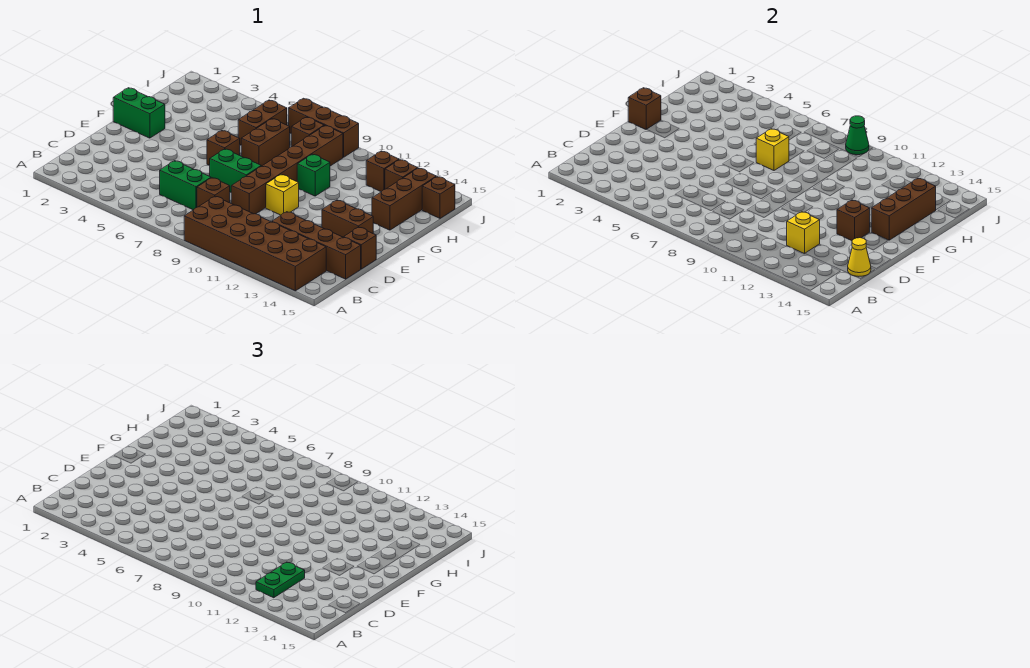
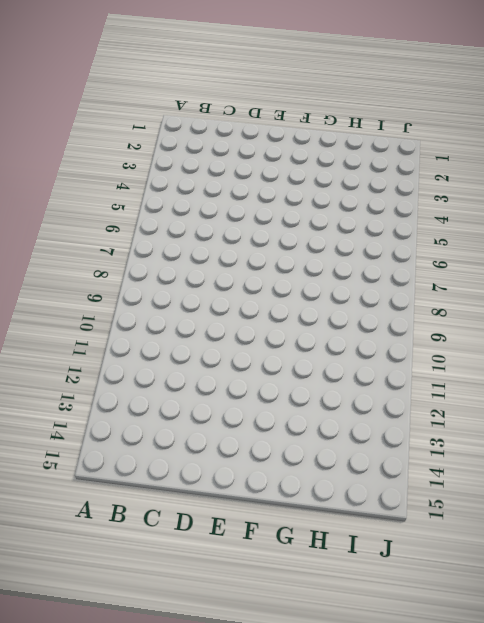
none -> brown 2x6 brick [184,196,326,291]
none -> green 1x2 brick [160,161,211,210]
none -> brown 1x1 brick [197,178,230,207]

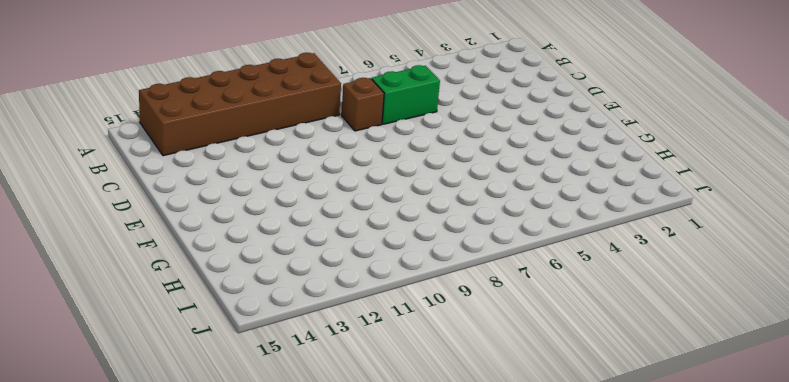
none -> brown 1x4 brick [272,212,361,279]
none -> brown 1x6 brick [231,126,343,214]
none -> brown 1x1 brick [344,227,376,269]

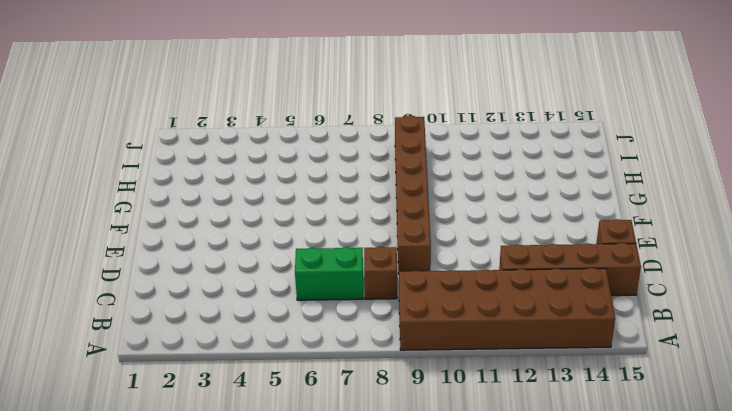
none -> green 1x2 brick [209,149,261,192]
none -> yellow 1x1 brick [266,175,299,215]
none -> brown 1x2 brick [322,200,373,237]

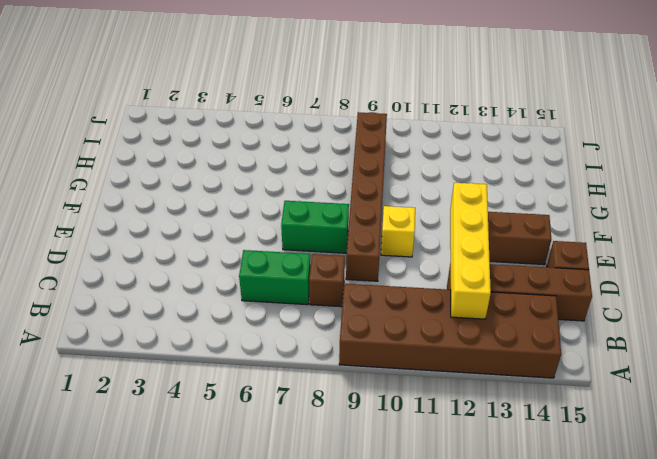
yellow 1x4 brick [450,183,491,319] -> yellow 1x1 brick [787,212,820,254]
none -> green 1x2 brick [113,88,165,138]
none -> brown 1x1 brick [207,130,240,165]
none -> brown 1x2 brick [241,119,290,166]

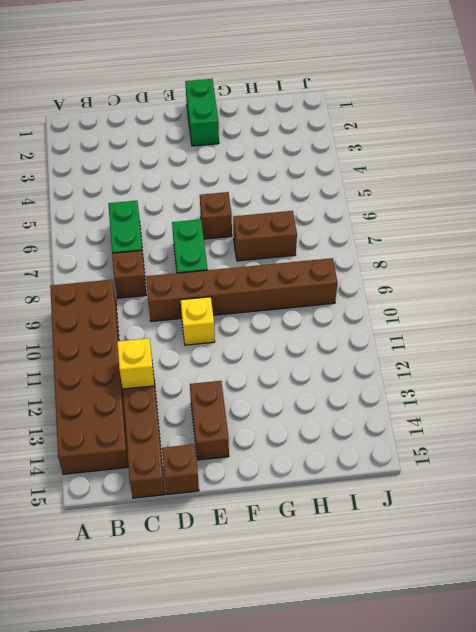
none -> green 1x1 brick [297,154,330,196]
none -> brown 1x3 brick [372,168,436,230]
none -> brown 1x2 brick [238,100,287,145]

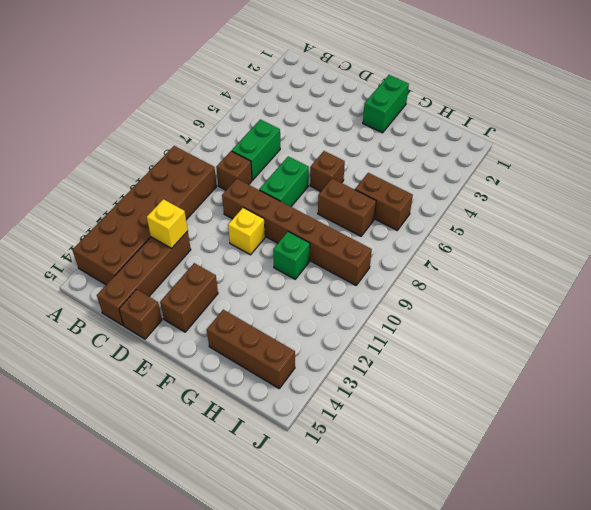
none -> brown 1x1 brick [291,117,324,147]
none -> brown 1x1 brick [366,151,399,192]
none -> brown 1x1 brick [385,160,418,189]

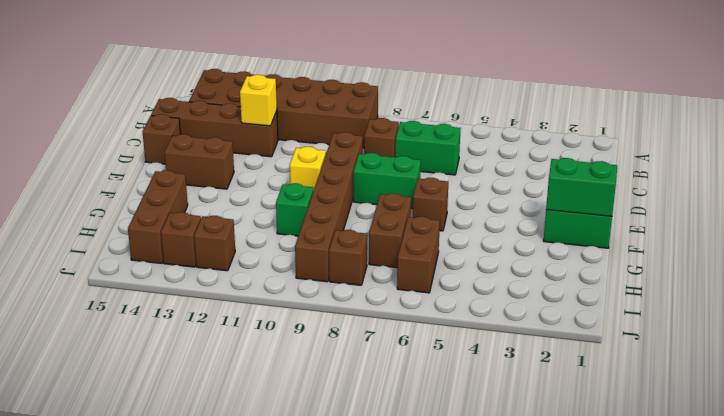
green 1x2 brick [546,158,617,216] -> brown 1x1 brick [628,88,661,129]
none -> brown 1x1 brick [422,177,455,218]
none -> brown 1x3 brick [289,98,359,157]
none -> yellow 1x1 cone [848,238,871,276]

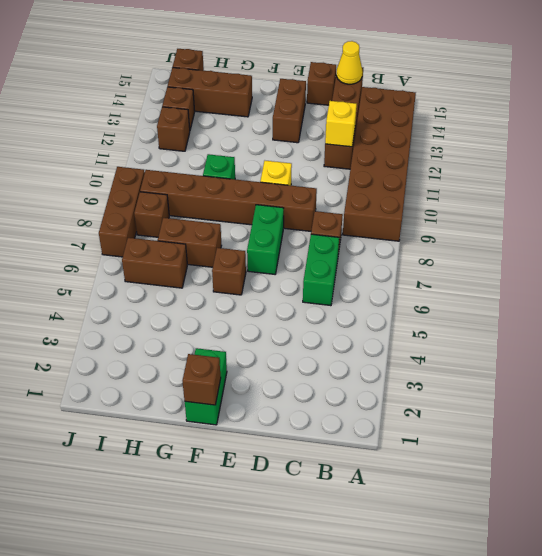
none -> brown 1x1 brick [837,200,870,241]
none -> brown 1x3 brick [871,178,936,240]
none -> yellow 1x1 brick [756,129,789,170]

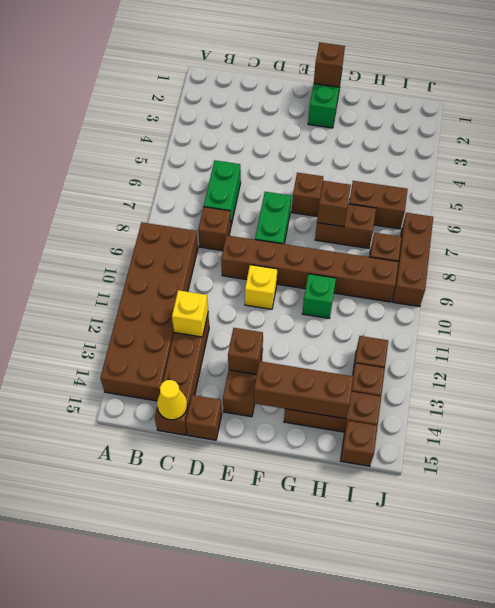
brown 1x1 brick [317,181,351,227] -> yellow 1x1 brick [756,129,789,170]
none -> green 1x1 cone [846,116,869,155]
none -> green 1x2 plate [256,562,305,598]

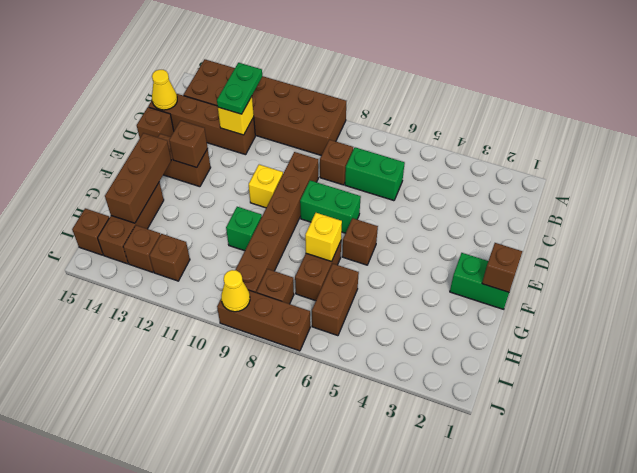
yellow 1x1 cone [221,270,250,312] -> green 1x1 cone [846,116,869,155]

